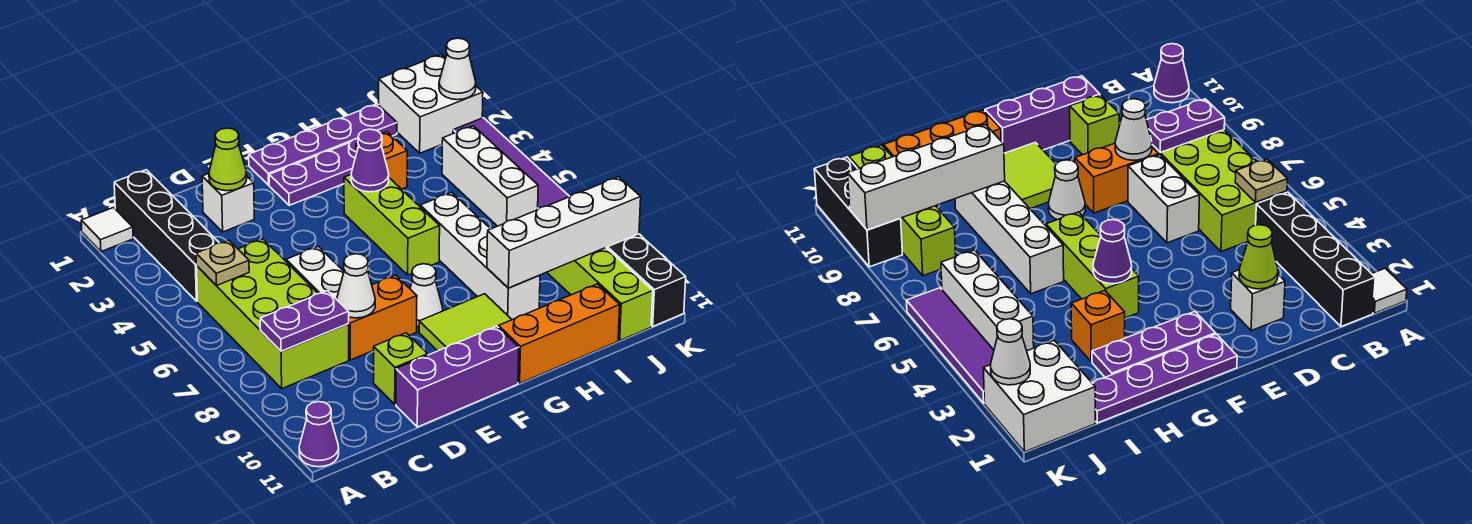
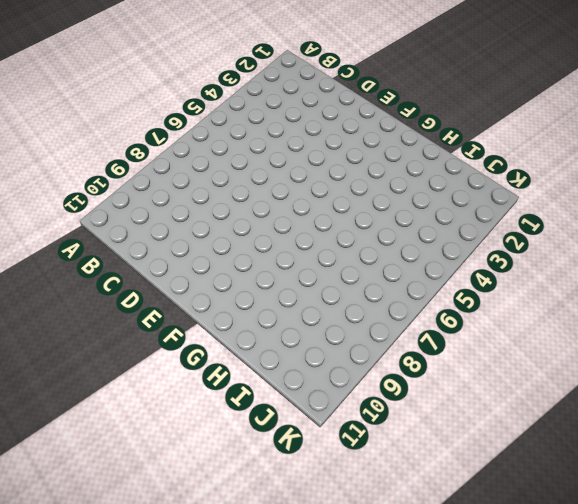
none -> white 1x1 tile [81,208,133,252]
none -> purple 1x1 cone [299,402,339,467]
none -> black 1x4 brick [114,170,219,301]

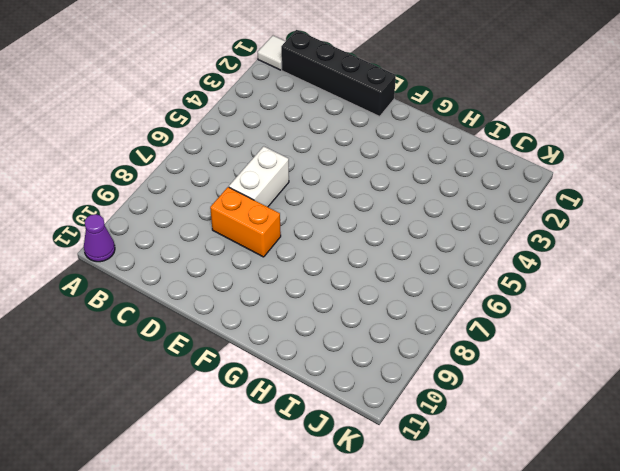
black 1x4 brick [281,30,396,116] -> black 1x4 brick turned to [114,170,219,301]
none -> lime 2x4 brick [196,239,349,389]
none -> white 1x1 brick [202,174,254,232]
none -> lime 1x1 brick [374,333,428,404]

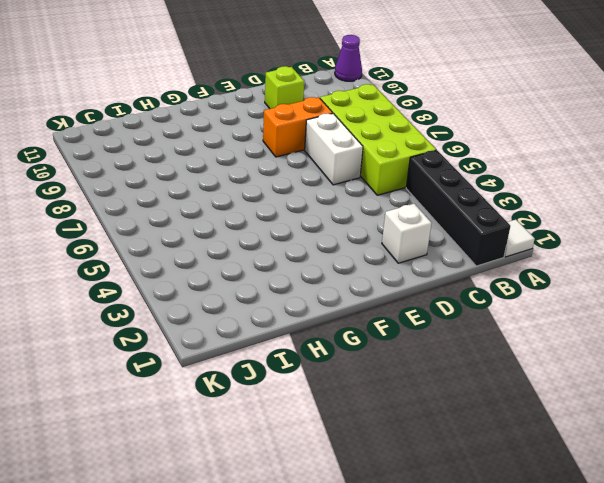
none -> purple 1x3 brick [396,326,519,427]
none -> purple 1x4 plate [249,104,397,185]
none -> purple 1x3 plate [269,139,358,205]

